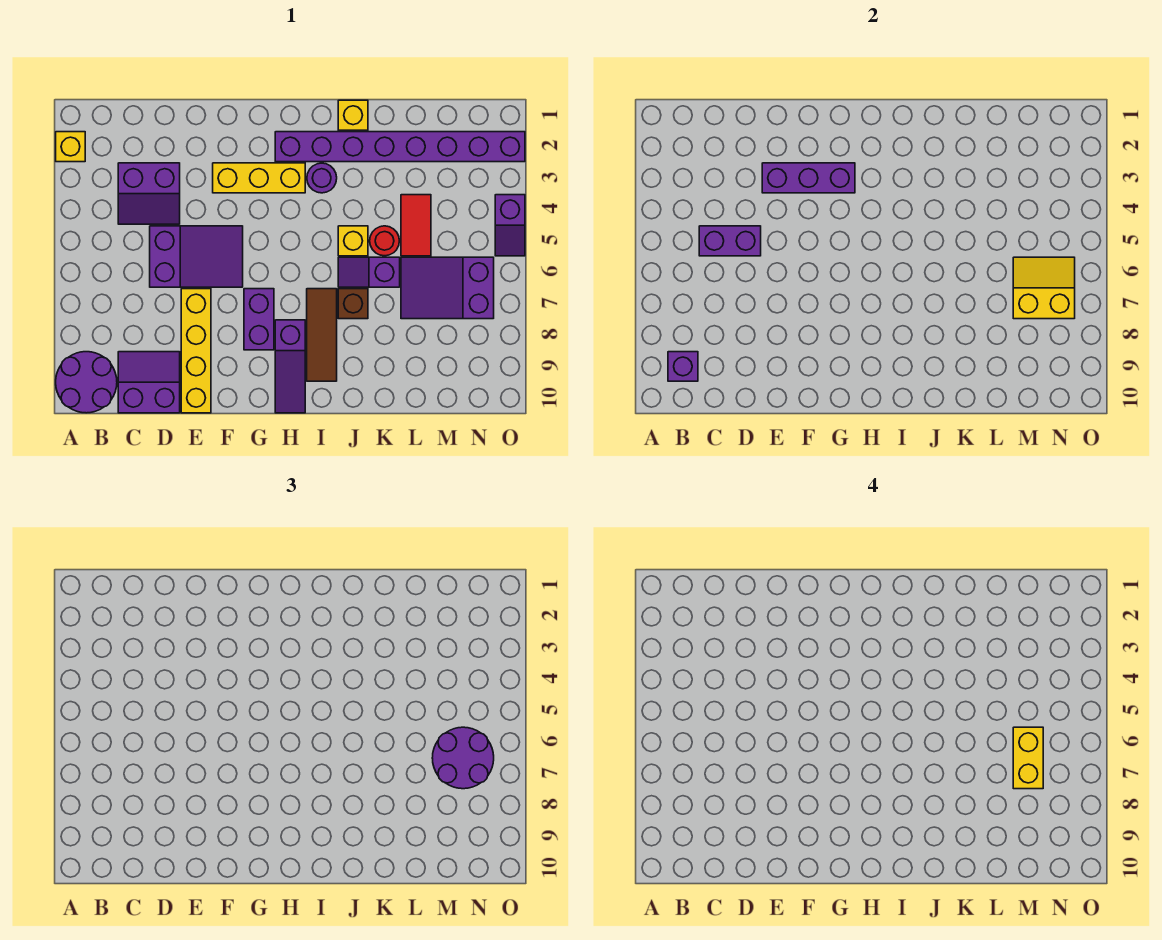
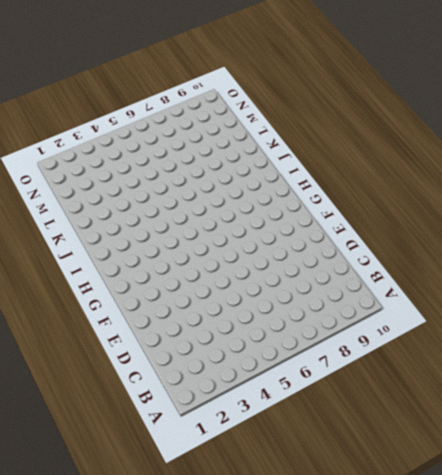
none -> yellow 1x1 brick [56,132,85,162]
none -> purple 2x2 round brick [56,352,117,413]
none -> purple 2x2 slope [118,163,180,224]

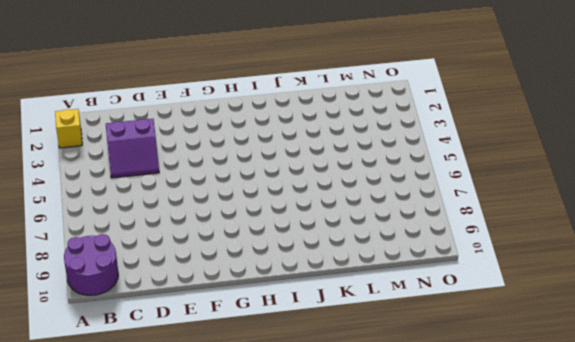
none -> purple 2x2 slope [118,352,180,413]
none -> purple 2x3 slope [150,226,243,287]
none -> yellow 1x4 brick [181,289,211,413]

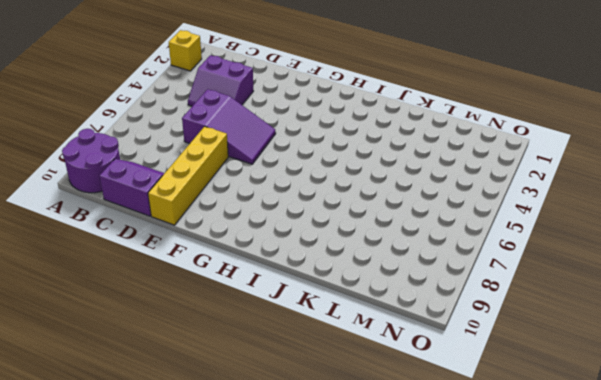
none -> yellow 1x3 brick [213,163,305,193]
none -> purple 1x2 brick [244,289,274,350]
none -> purple 1x8 brick [275,132,525,162]

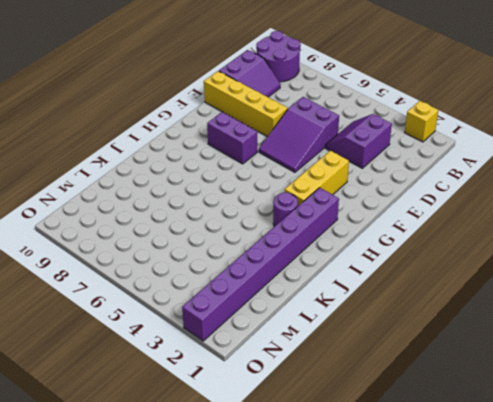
none -> purple 1x3 slope [275,320,305,413]
none -> brown 1x3 tile [307,289,337,381]
none -> yellow 1x1 brick [338,100,368,130]

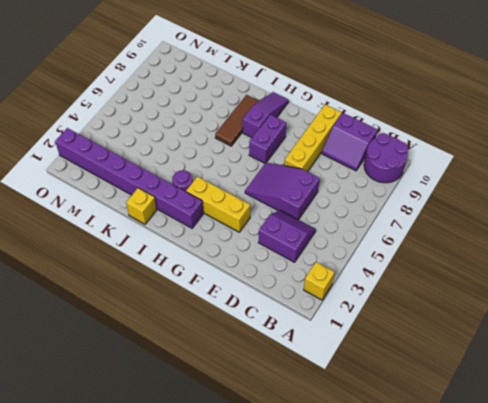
none -> yellow 1x1 brick [338,226,368,256]
none -> purple 1x2 slope [338,257,400,287]
none -> brown 1x1 brick [338,289,368,319]

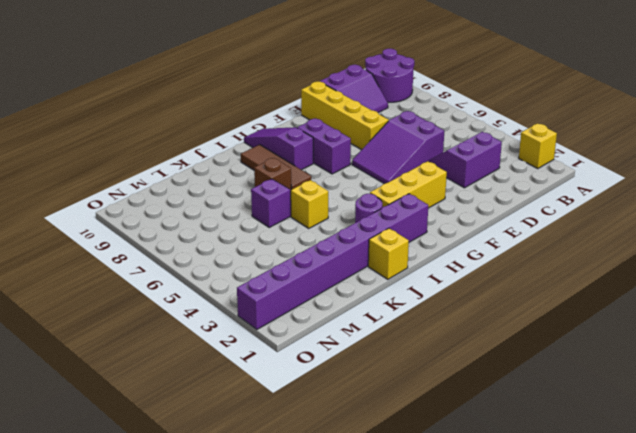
none -> red 1x1 round brick [370,226,399,256]
none -> red 1x2 tile [401,195,431,256]
none -> purple 2x3 slope [401,257,494,319]

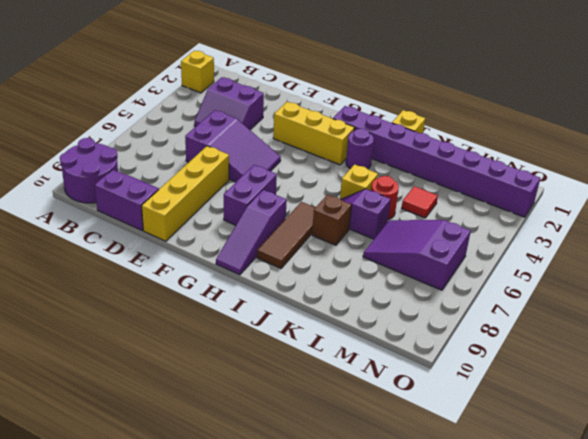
red 1x1 tile [402,186,438,218] -> red 1x2 tile [401,195,431,256]
none -> purple 1x2 slope [495,195,525,256]
none -> purple 1x1 brick [668,352,698,381]
none -> purple 1x2 brick [699,226,761,256]

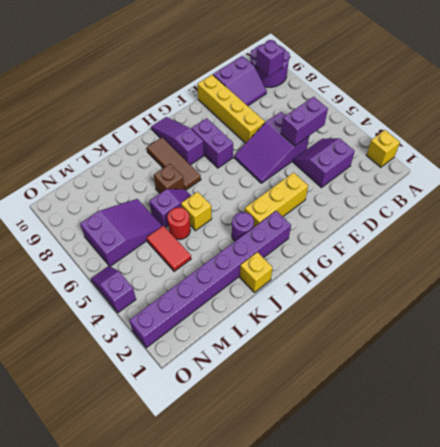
none -> purple 1x3 brick [762,163,855,193]
none -> yellow 2x2 slope [1013,257,1075,319]
none -> purple 2x2 round brick [432,727,494,789]

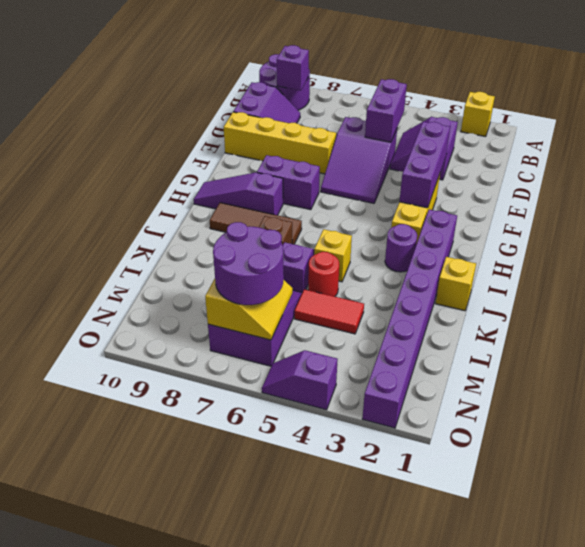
none -> yellow 1x2 brick [1013,727,1043,789]

